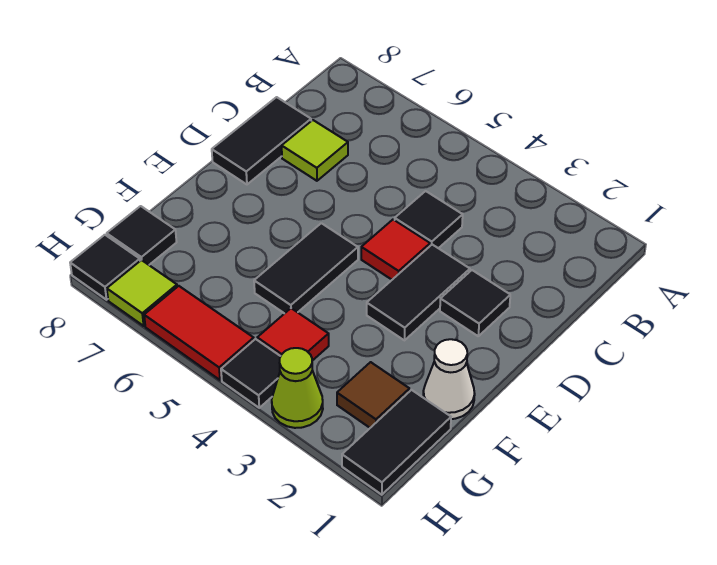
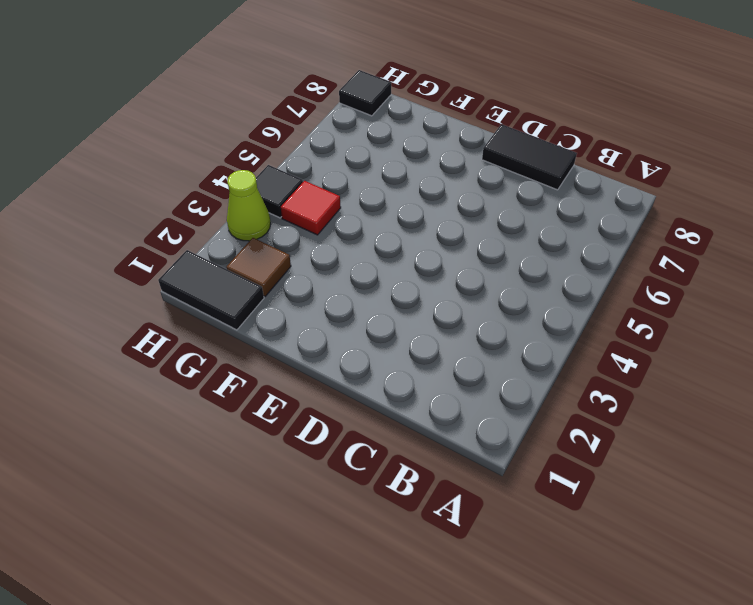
none -> black 1x1 tile [395,191,463,248]
none -> lime 1x1 tile [282,120,348,181]
none -> black 1x1 tile [440,270,510,336]

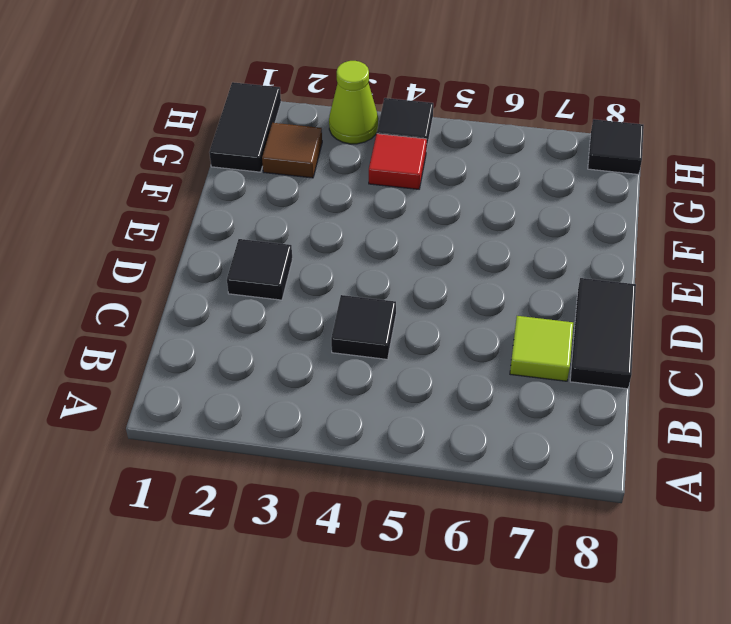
none -> black 1x2 tile [367,245,470,340]
none -> red 1x1 tile [361,220,430,280]
none -> black 1x2 tile [254,223,358,314]

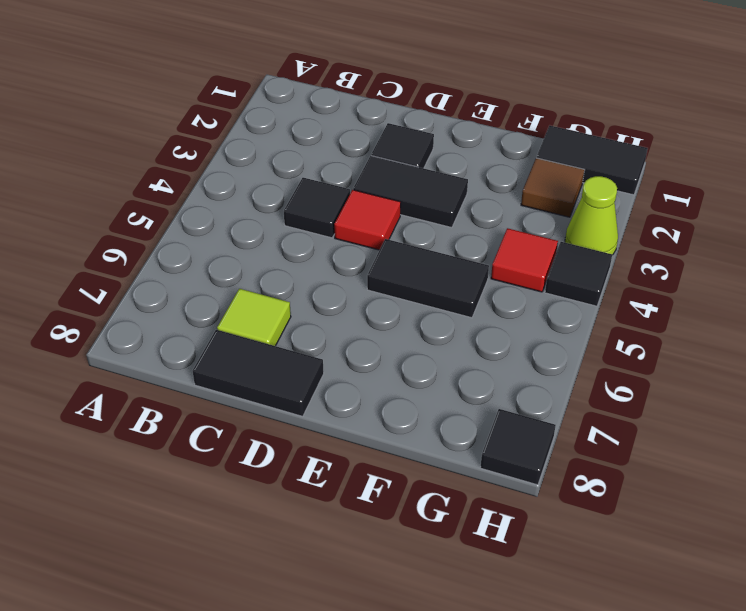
none -> white 1x1 cone [423,339,475,419]
none -> black 1x1 tile [107,206,177,265]
none -> red 1x2 tile [144,286,254,380]

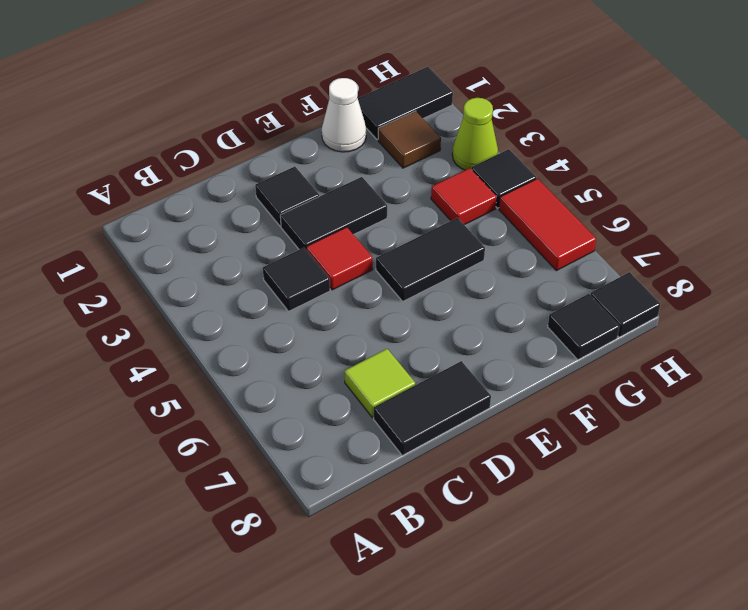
none -> lime 1x1 tile [107,260,177,326]

